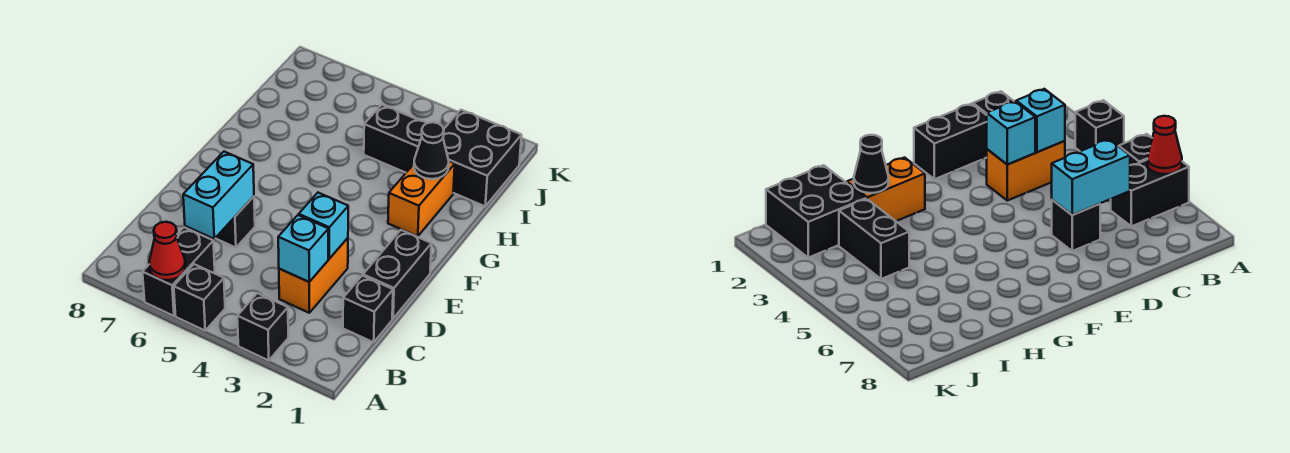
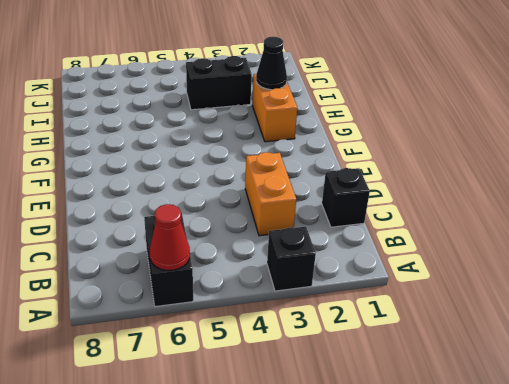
none -> black 1x1 brick [174,264,225,330]
none -> black 1x2 brick [363,230,431,319]
none -> black 1x1 brick [215,196,255,248]

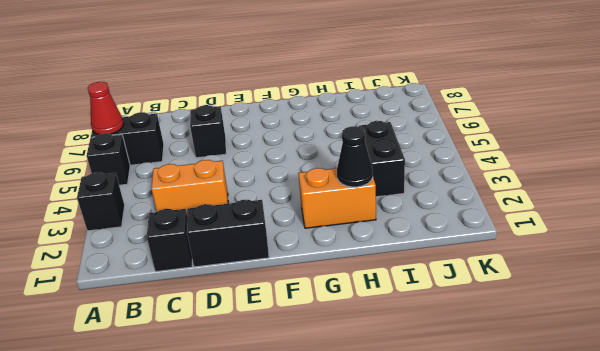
none -> black 2x2 brick [443,110,522,206]
none -> cyan 1x1 brick [278,215,328,282]
none -> cyan 1x2 brick [183,152,254,239]

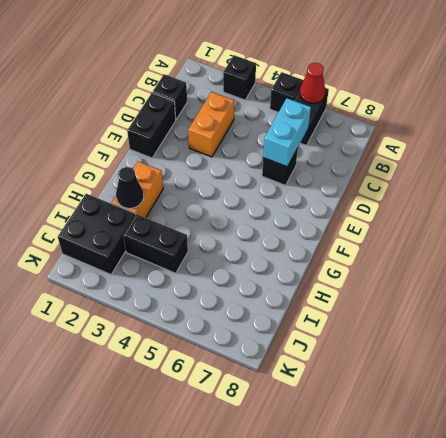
none -> cyan 1x1 brick [278,215,328,282]
none -> cyan 1x1 brick [299,193,348,259]

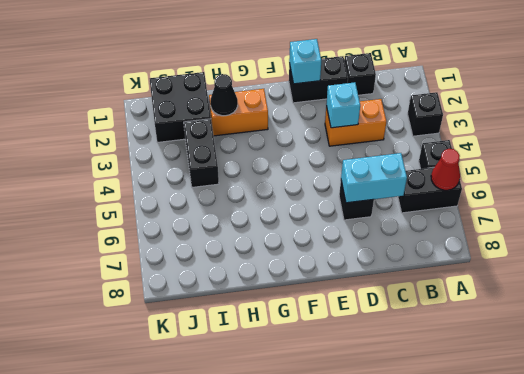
cyan 1x1 brick [289,39,321,84] -> cyan 1x1 brick moved to [278,215,328,282]

